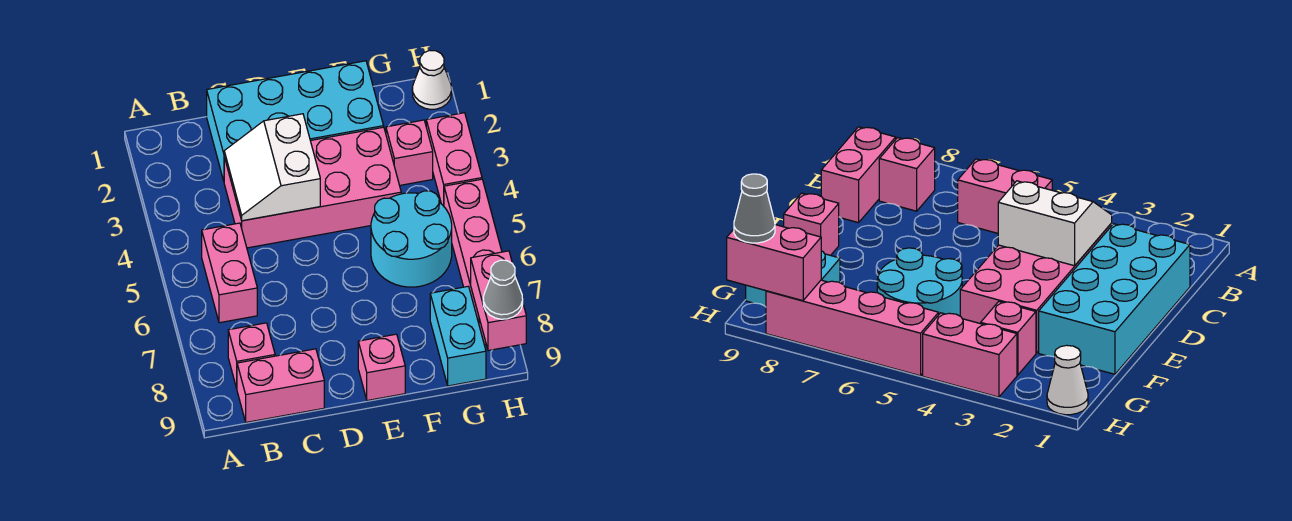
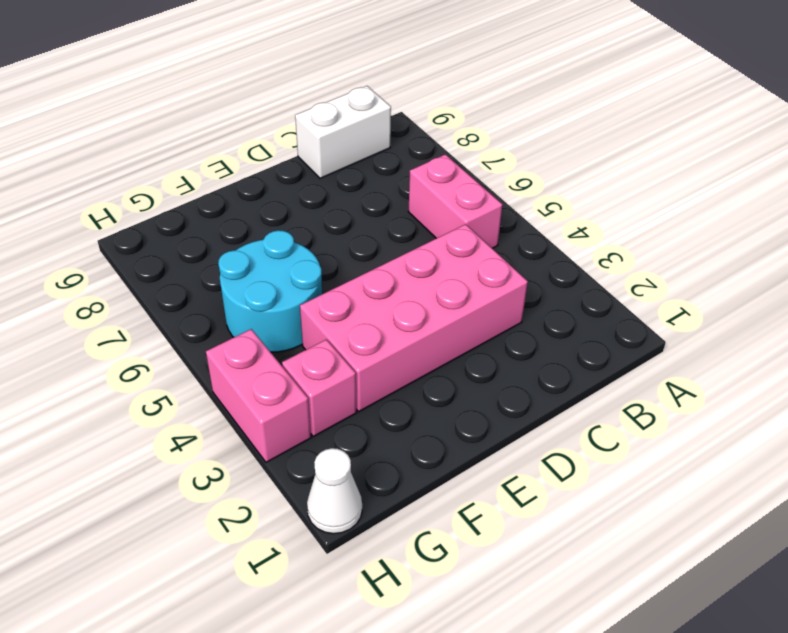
white 1x2 brick [295,86,391,178] -> pink 1x2 brick [237,349,324,422]
none -> pink 1x1 brick [228,323,275,388]
none -> cyan 2x4 brick [207,61,384,181]
none -> pink 1x1 brick [358,334,405,401]

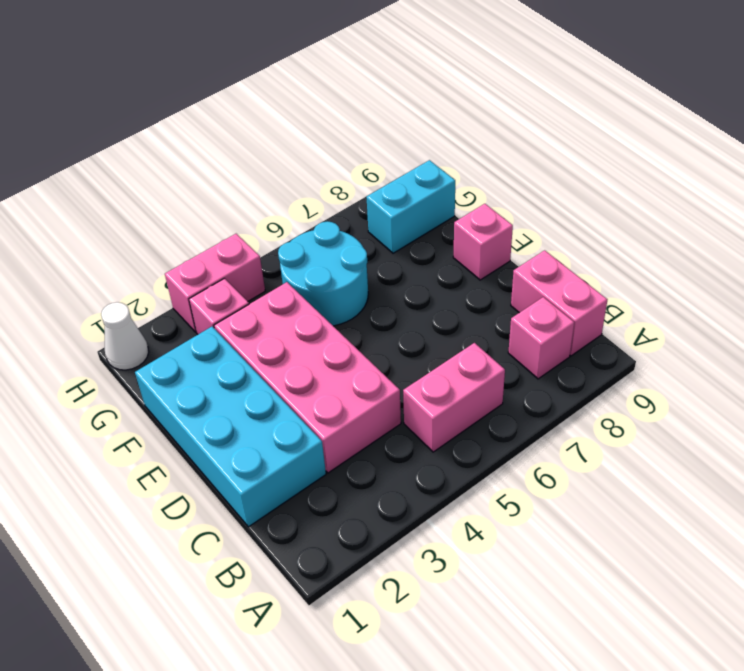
none -> pink 1x4 brick [444,179,502,345]
none -> white 2x2 slope [224,114,320,221]
none -> pink 1x2 brick [471,251,526,351]

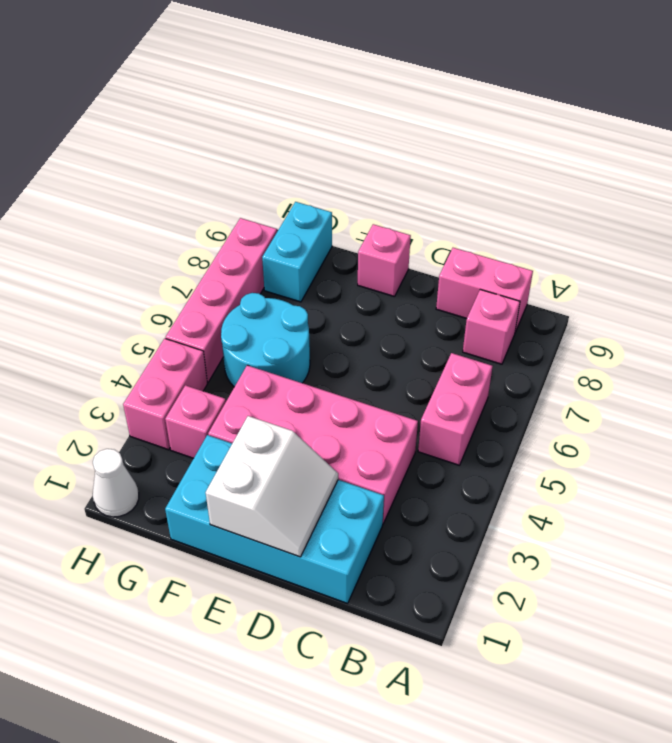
white 2x2 slope [206,416,338,557] -> white 2x2 slope moved to [224,114,320,221]
none -> pink 1x2 brick [471,251,526,351]
none -> grey 1x1 cone [483,260,523,319]

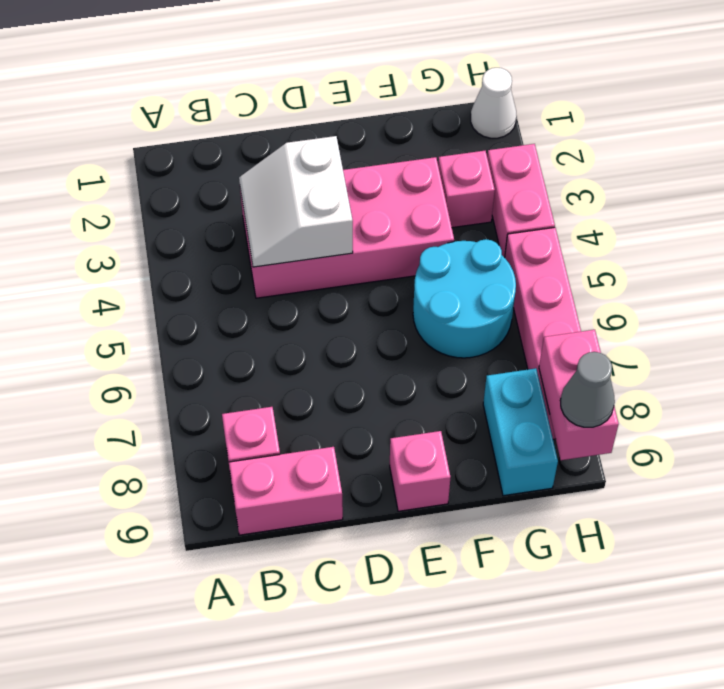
none -> pink 1x2 brick [202,223,257,323]
none -> cyan 2x4 brick [207,61,384,181]

